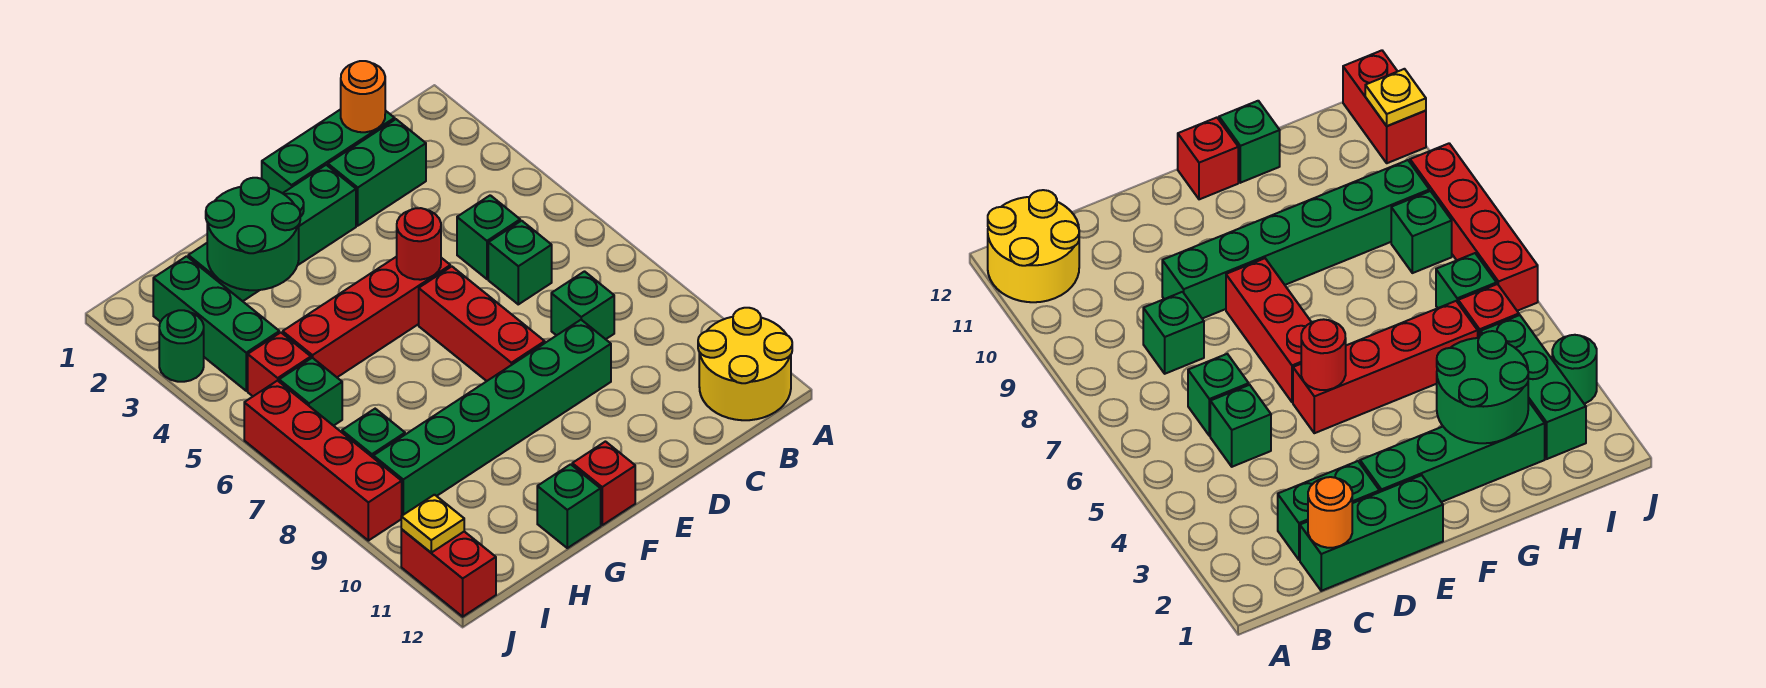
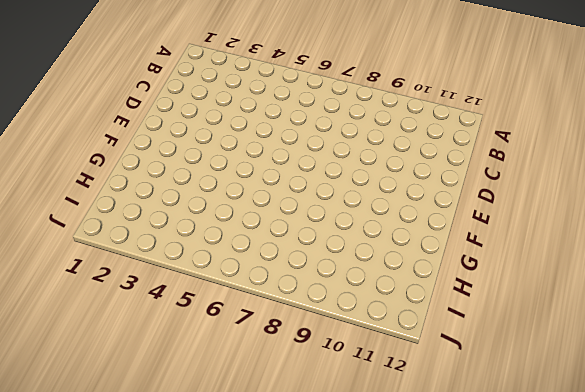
none -> yellow 2x2 round brick [698,308,792,420]
none -> green 1x3 brick [262,109,395,193]
none -> green 1x2 brick [328,119,426,226]

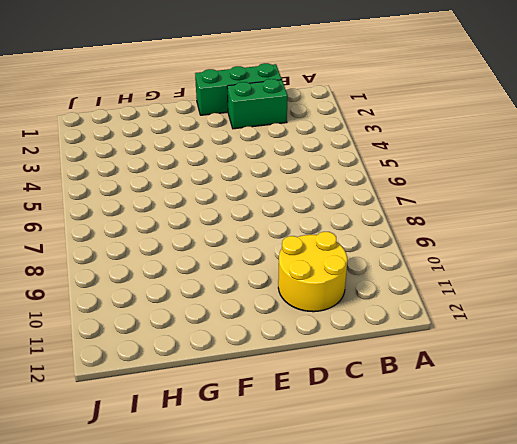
yellow 2x2 round brick [278,232,347,312] -> yellow 2x2 round brick moved to [698,308,792,420]
none -> green 1x1 brick [457,195,520,279]
none -> green 1x1 brick [488,221,552,304]
none -> green 1x1 brick [551,272,614,339]

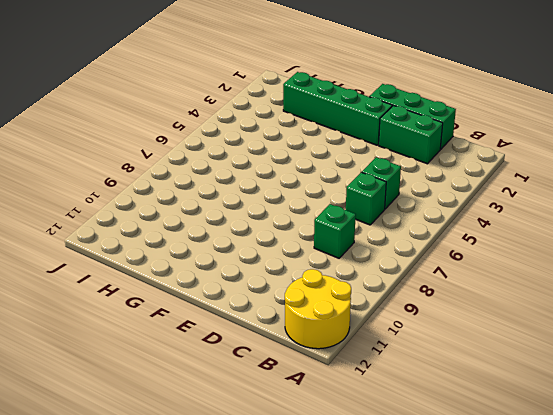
none -> green 1x6 brick [373,320,611,516]
none -> red 1x4 brick [283,257,450,377]
none -> red 1x3 brick [419,266,545,381]

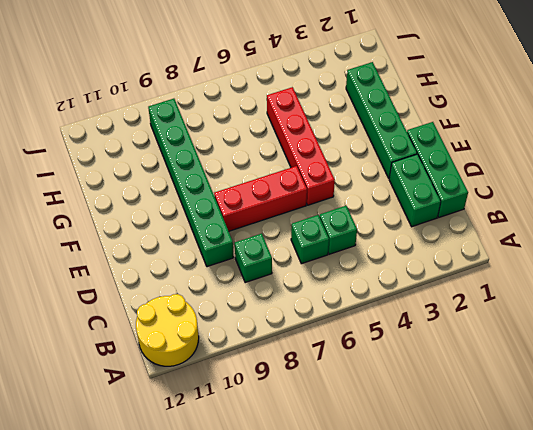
none -> red 1x1 brick [572,442,635,525]
none -> green 1x1 brick [537,464,601,548]
none -> green 1x3 brick [153,256,279,391]

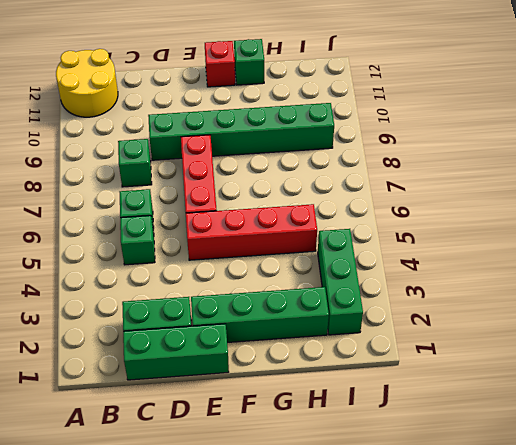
none -> red 1x1 brick [248,333,311,396]
none -> green 1x1 brick [279,358,342,426]
none -> green 1x1 brick [342,409,405,457]

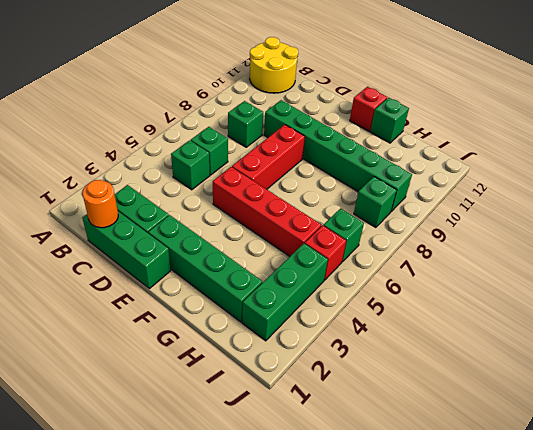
none -> green 1x1 round brick [159,310,204,382]
none -> red 1x4 brick [244,381,402,541]
none -> red 1x2 brick [401,529,496,617]

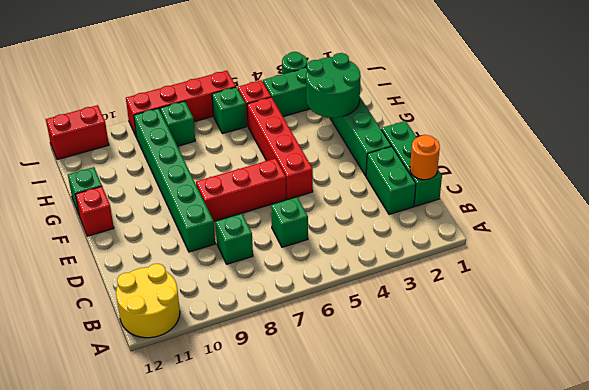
none -> green 1x1 brick [457,195,520,279]
none -> red 1x1 round brick [397,208,441,280]
none -> yellow 1x1 plate [401,495,464,553]

